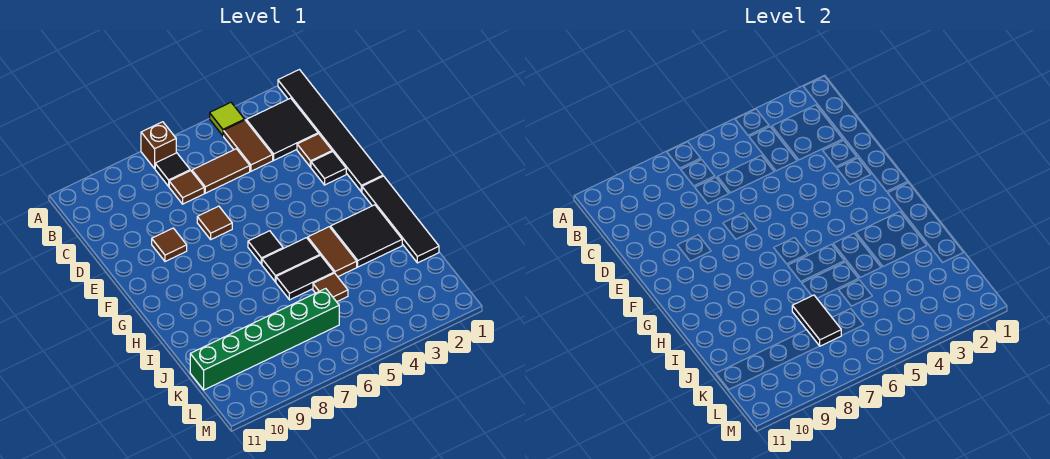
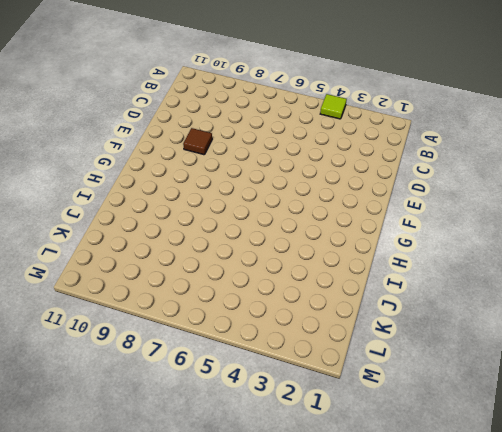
none -> black 1x6 tile [278,70,383,192]
none -> brown 1x1 brick [141,122,176,168]
none -> black 2x2 tile [246,98,318,160]

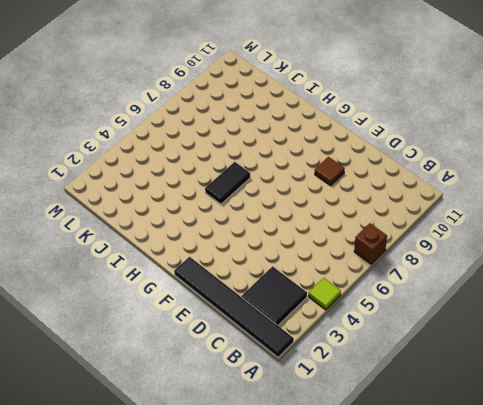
none -> brown 1x2 tile [224,120,273,171]
none -> black 1x1 tile [155,153,190,186]
none -> brown 1x2 tile [192,149,250,193]

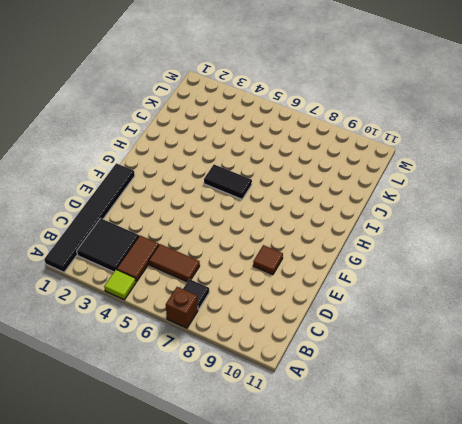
none -> brown 1x1 tile [169,171,204,204]
none -> brown 1x1 tile [297,134,332,167]
none -> black 1x1 tile [311,151,346,185]

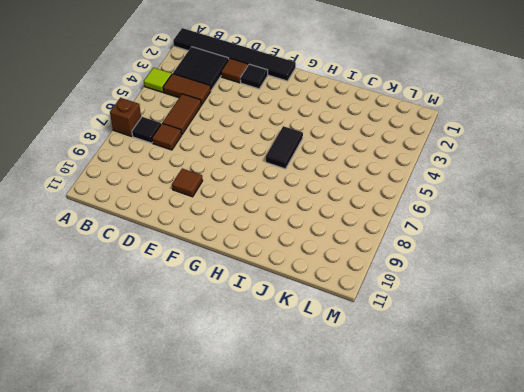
none -> brown 1x1 tile [197,206,232,239]
none -> black 1x4 tile [362,176,439,263]
none -> black 1x1 tile [248,231,283,264]

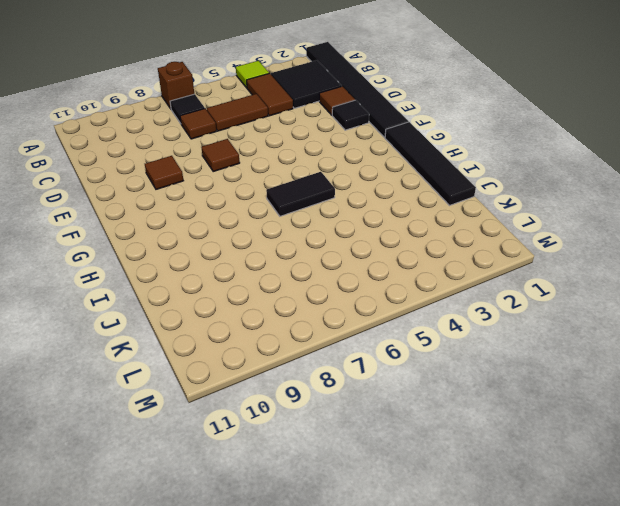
none -> black 1x1 tile [248,231,283,264]
none -> black 2x2 tile [330,205,402,267]
none -> brown 1x2 tile [308,227,357,277]

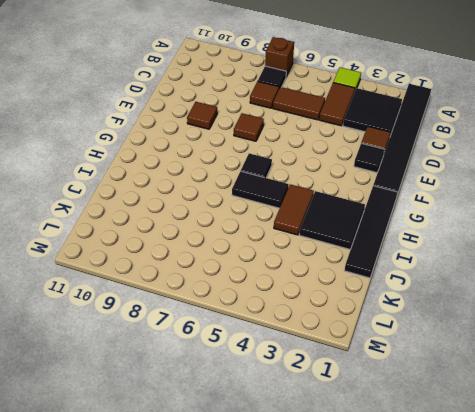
none -> black 1x2 tile [276,255,334,300]
none -> brown 1x1 tile [313,273,348,302]
none -> green 1x6 brick [190,289,339,390]

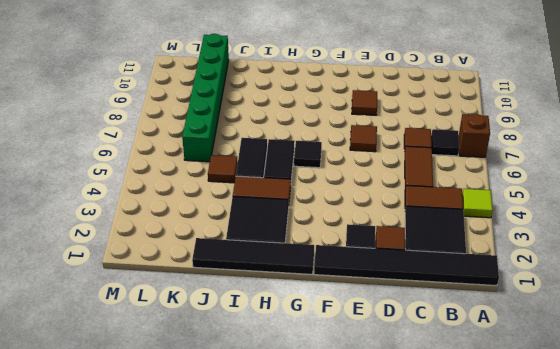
none -> black 1x2 tile [792,295,841,346]

